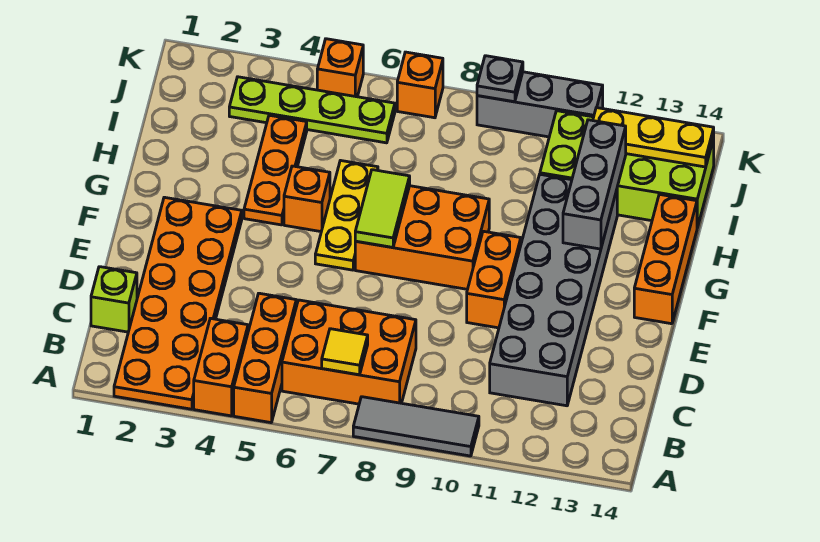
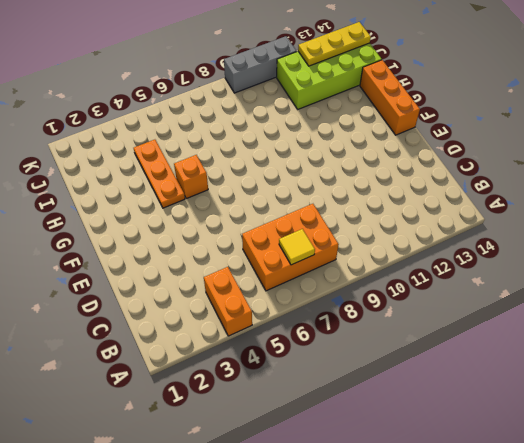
none -> orange 2x6 plate [114,197,242,409]
none -> orange 1x3 brick [234,293,296,423]
none -> grey 1x3 tile [353,397,479,456]

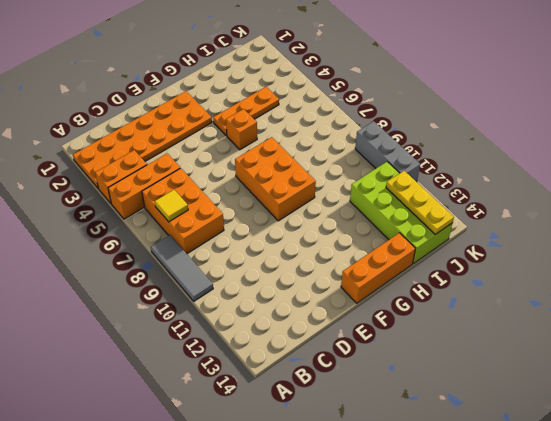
none -> lime 1x1 brick [91,267,137,332]
none -> grey 2x6 brick [490,174,617,406]
none -> orange 1x2 brick [467,231,521,328]

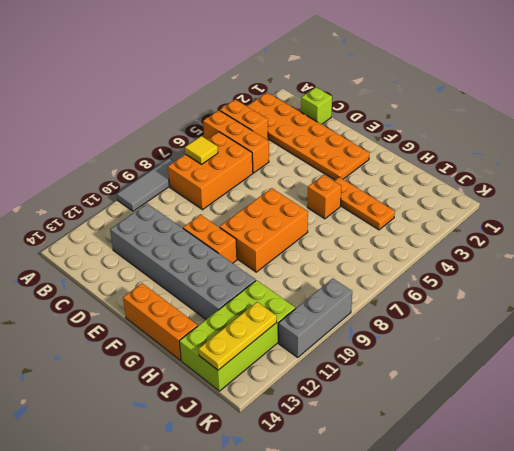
none -> yellow 1x3 plate [315,161,378,270]
none -> lime 1x4 plate [229,77,395,143]
none -> orange 1x1 brick [317,39,363,97]

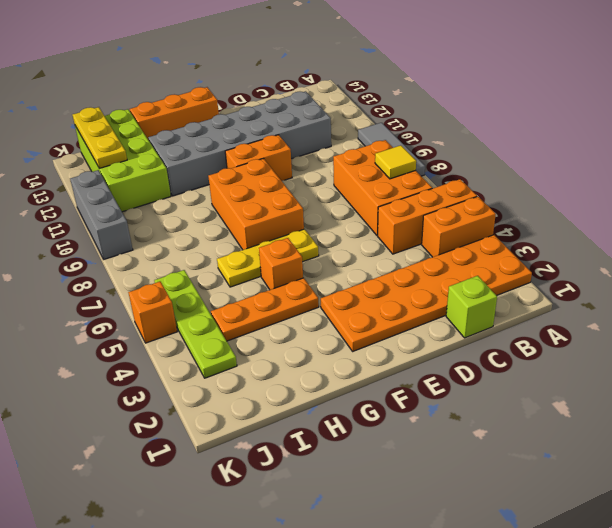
none -> orange 1x1 brick [397,52,443,118]
none -> lime 1x2 tile [355,170,410,247]
none -> grey 1x3 brick [563,120,626,249]

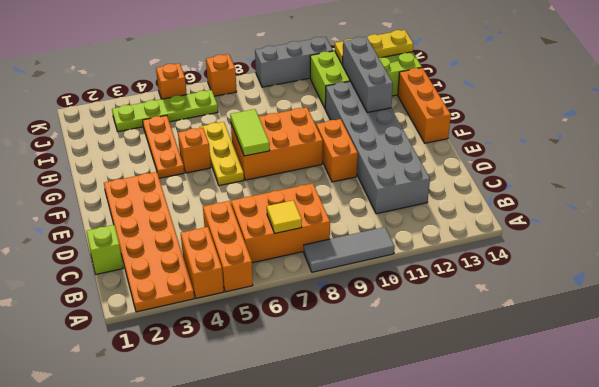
none -> grey 1x1 plate [477,56,523,102]

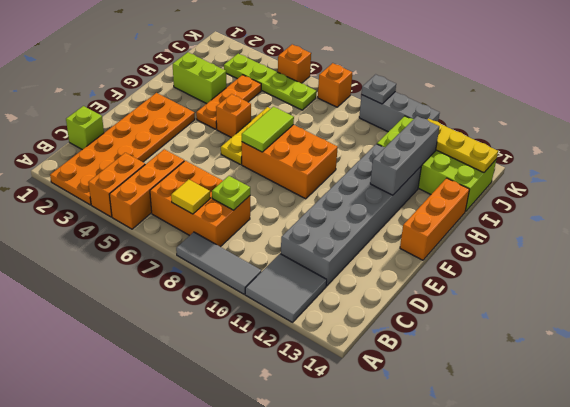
grey 2x2 tile [245,254,327,322] -> none
lime 1x1 plate [212,176,250,210] -> none
lime 1x2 brick [173,52,226,104] -> none
none -> orange 1x2 brick [467,231,521,328]

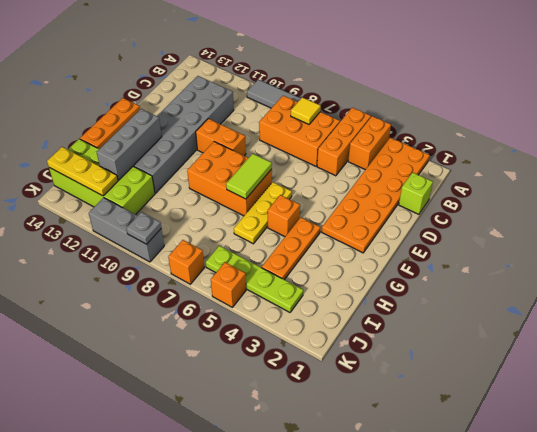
orange 1x2 brick [196,119,246,156] -> orange 1x2 brick turned to [467,231,521,328]

